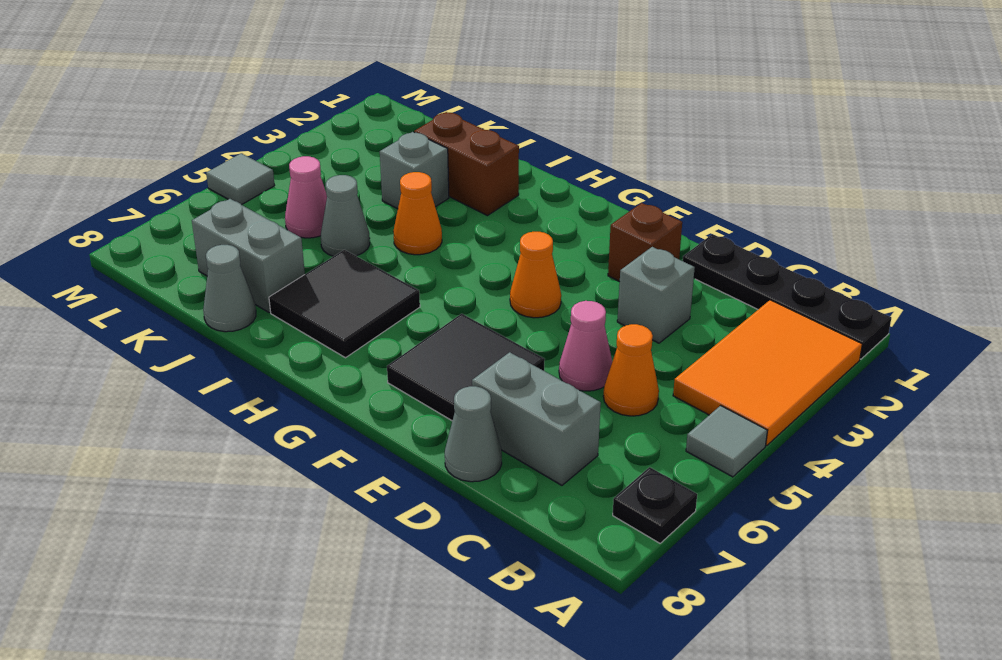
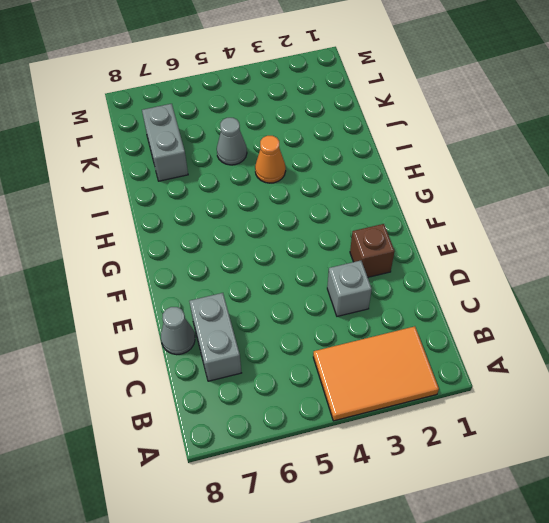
none -> black 1x4 plate [683,234,891,359]
none -> grey 1x1 tile [686,406,767,477]
none -> black 1x1 plate [613,467,697,543]

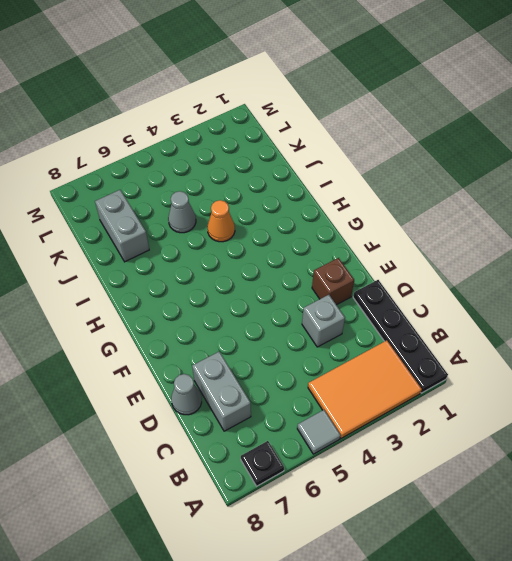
none -> orange 1x1 cone [603,324,659,416]
none -> pink 1x1 cone [559,301,612,391]
none -> black 2x2 tile [387,314,545,421]

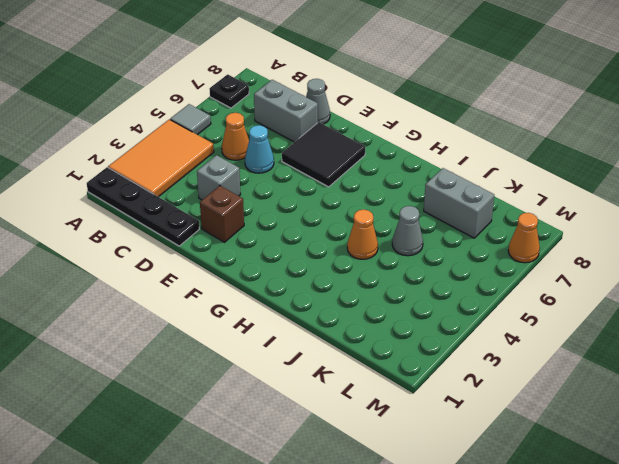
cyan 1x1 cone [245,125,274,173] -> pink 1x1 cone [559,301,612,391]
orange 1x1 cone [508,213,540,263] -> orange 1x1 cone moved to [510,232,561,318]
none -> black 2x2 tile [269,250,420,358]
none -> brown 1x2 brick [414,112,519,216]
none -> grey 1x1 brick [380,132,449,209]

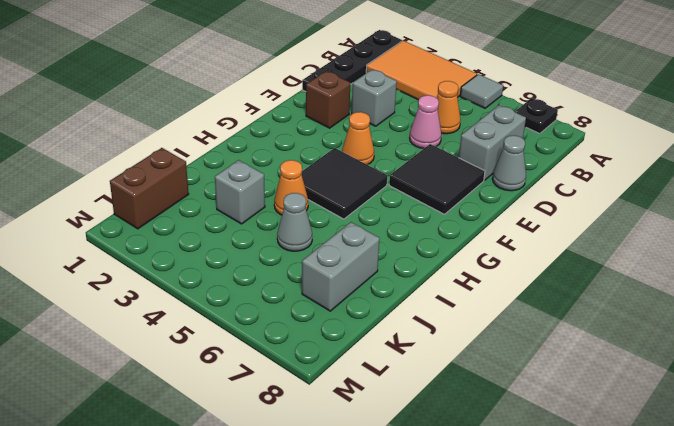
black 2x2 tile [302,148,387,219] -> black 2x2 tile moved to [269,250,420,358]
brown 1x2 brick [110,148,189,229] -> brown 1x2 brick moved to [414,112,519,216]
none -> grey 1x1 cone [203,245,256,332]
none -> pink 1x1 cone [285,156,327,238]
none -> grey 1x1 tile [206,153,275,205]

